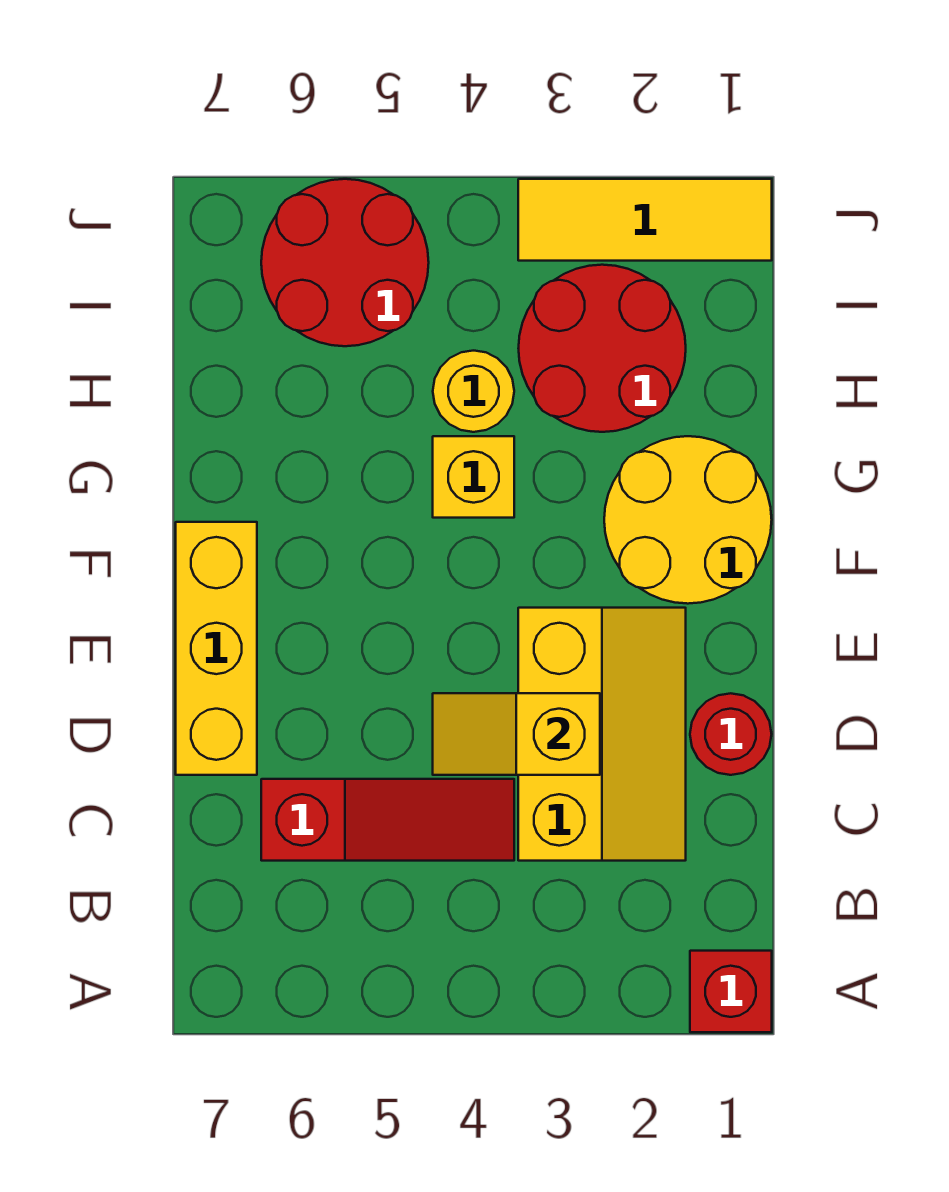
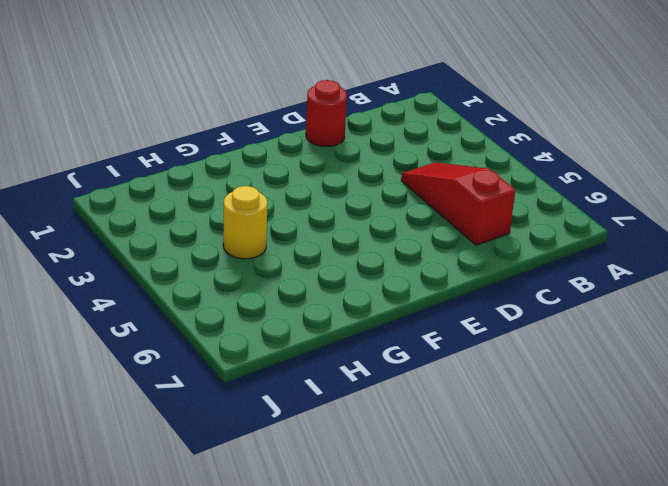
none -> red 1x1 brick [690,951,772,1032]
none -> yellow 2x3 slope [518,608,686,861]
none -> yellow 1x3 brick [176,522,257,775]

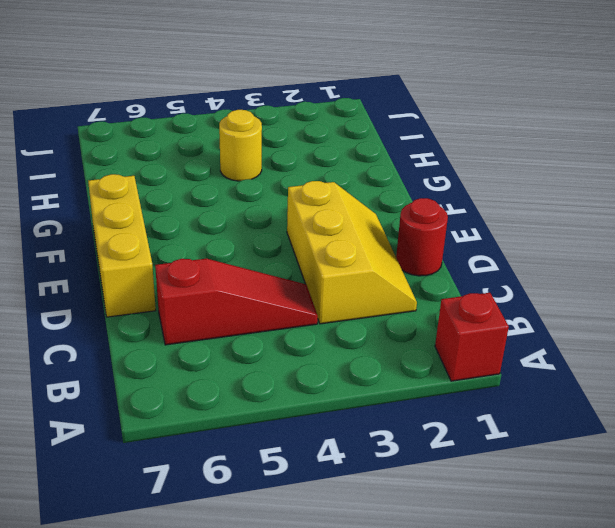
none -> yellow 2x2 round brick [604,436,772,604]
none -> yellow 1x1 brick [433,436,514,518]
none -> red 2x2 round brick [518,265,686,432]

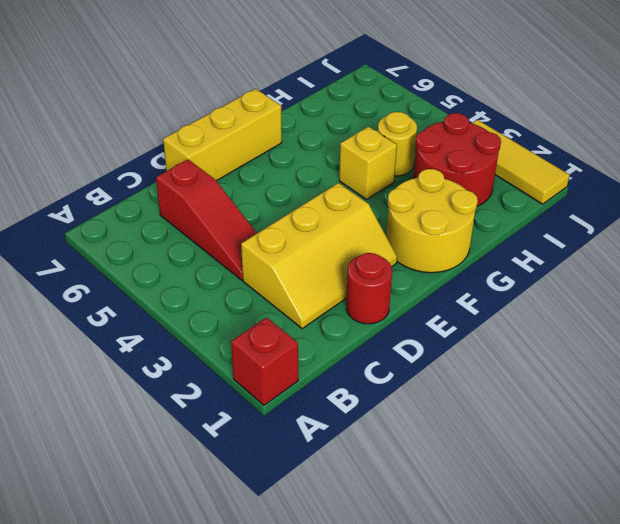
none -> red 2x2 round brick [261,179,429,346]
none -> yellow 1x2 slope [433,693,600,775]

